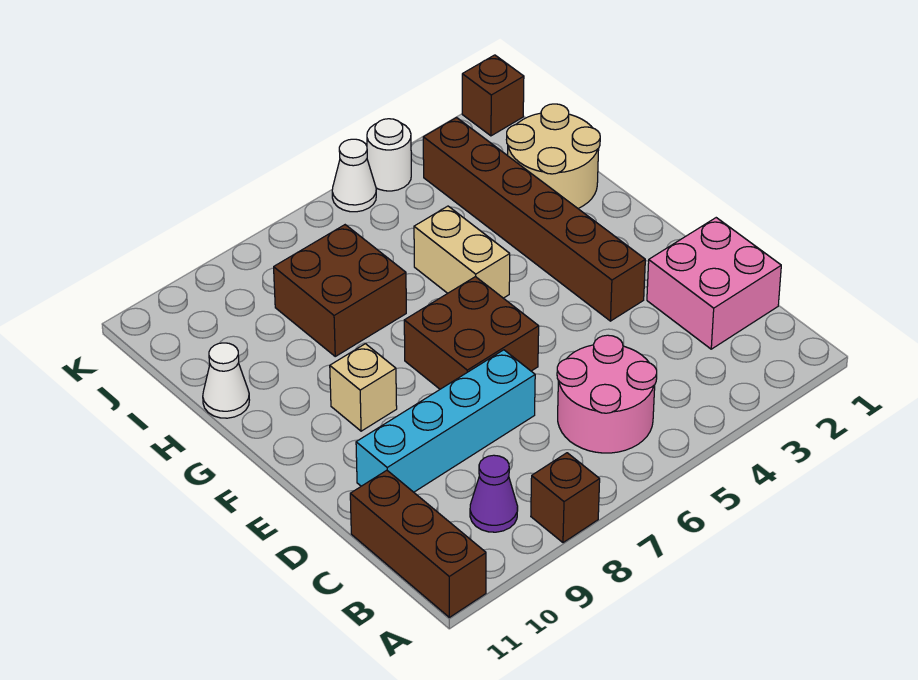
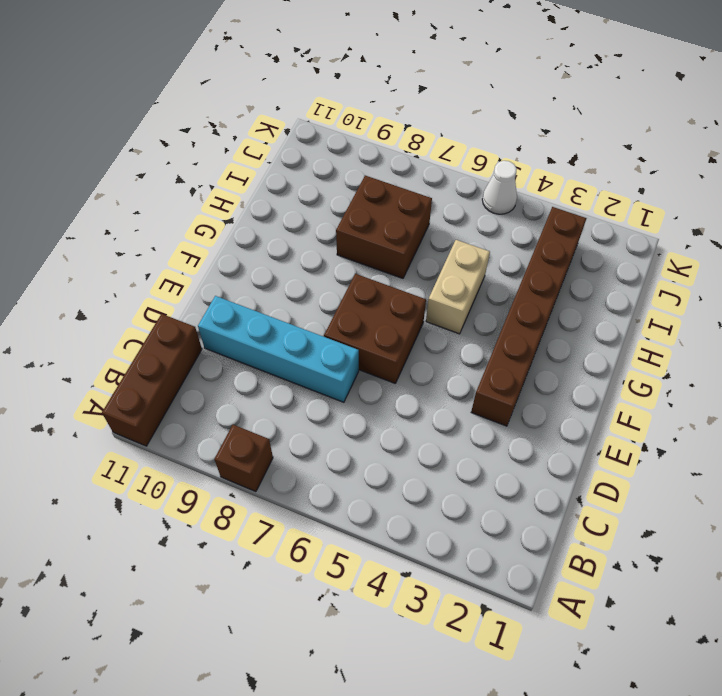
none -> pink 2x2 round brick [557,335,657,453]
none -> purple 1x1 cone [470,455,518,532]
none -> pink 2x2 brick [647,218,781,349]

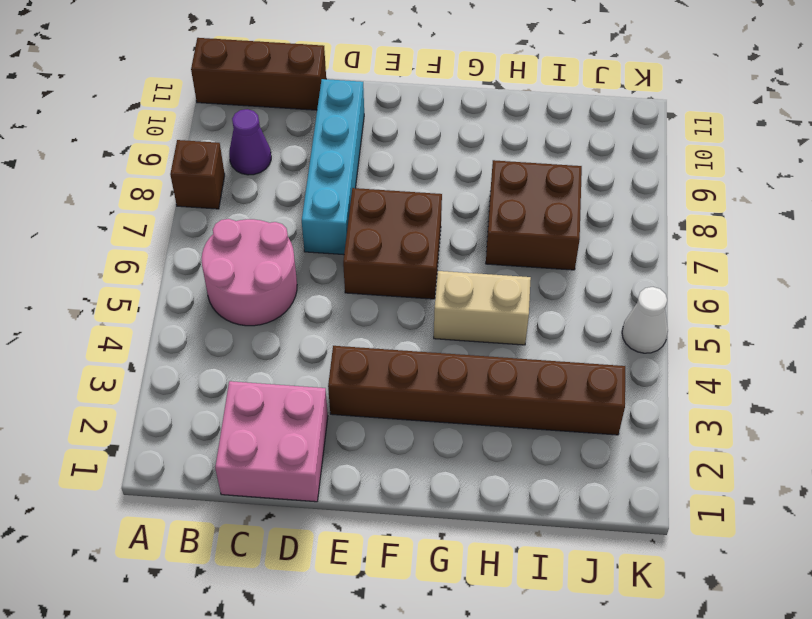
none -> tan 1x1 brick [330,344,397,431]
none -> tan 2x2 round brick [506,104,600,208]
none -> white 1x1 cone [203,343,249,418]

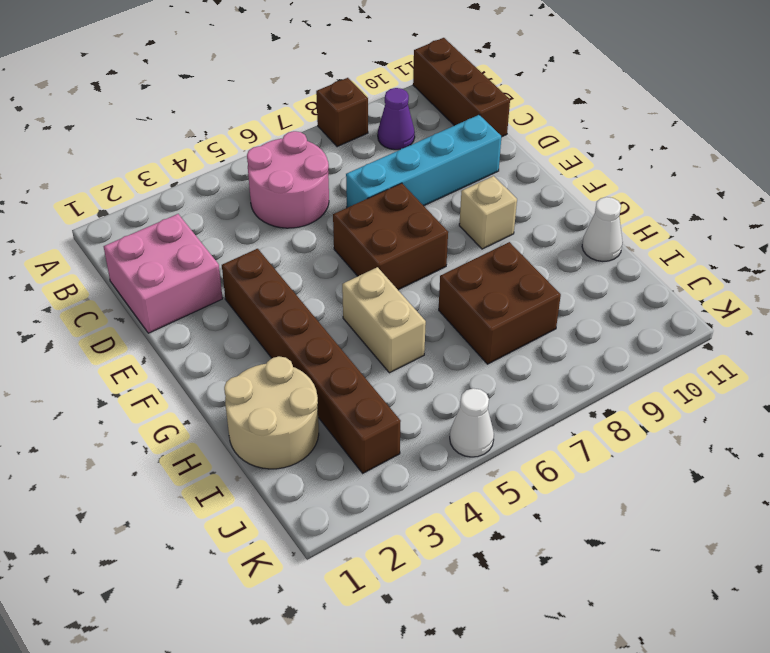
none -> brown 1x1 brick [462,55,524,136]
none -> white 1x1 round brick [367,119,411,191]

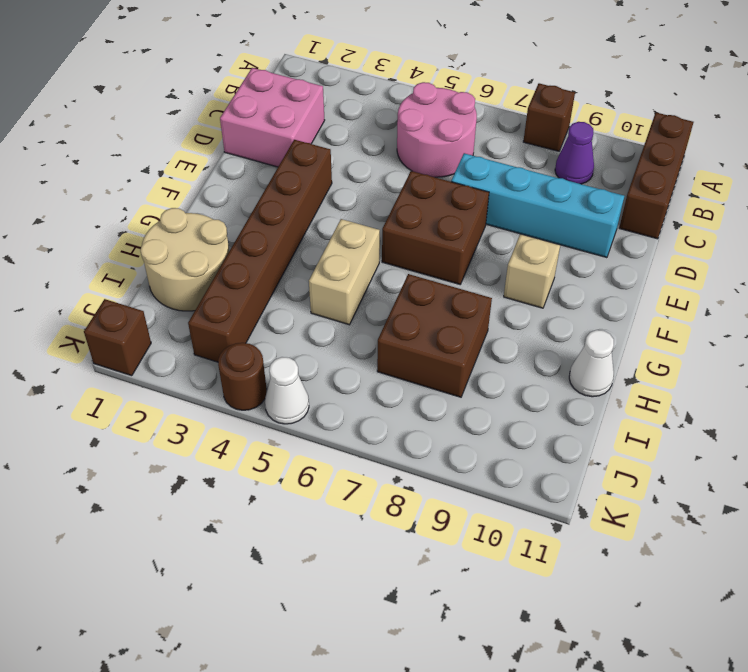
brown 1x1 round brick [218,343,267,410] -> white 1x1 round brick [367,119,411,191]

